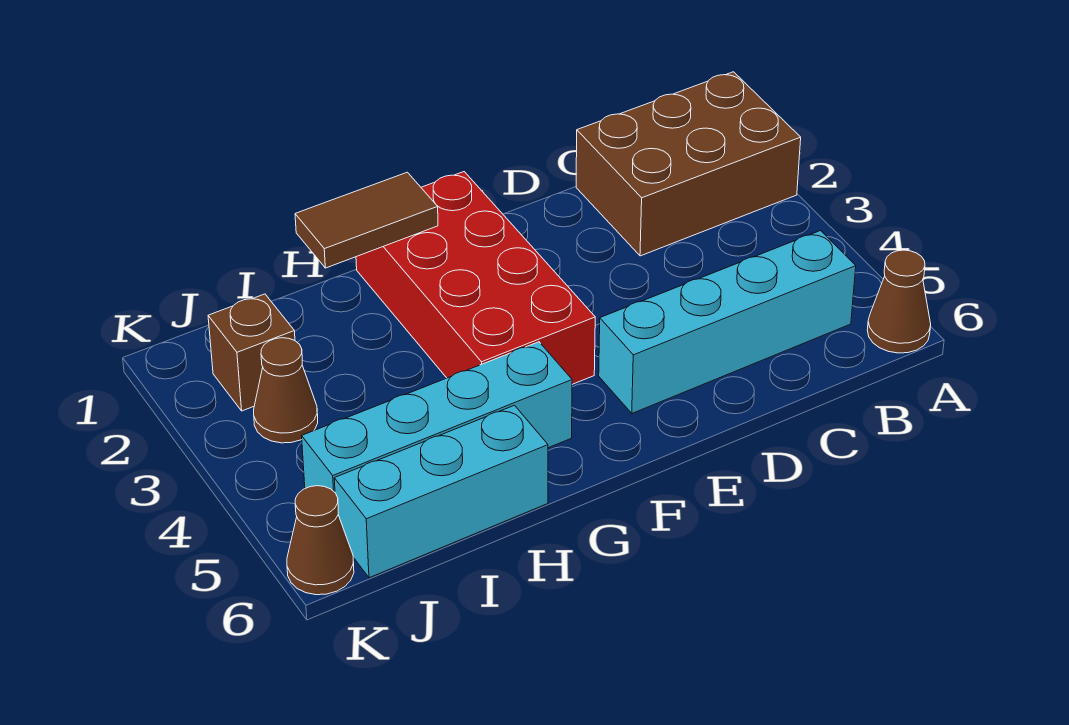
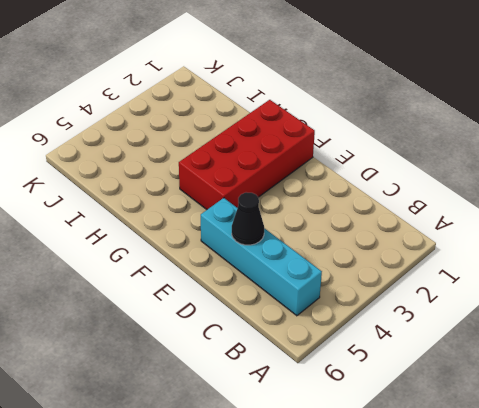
black 1x1 cone [232,192,264,245] -> none
none -> brown 2x3 brick [576,72,801,256]
none -> brown 1x1 cone [867,250,931,353]

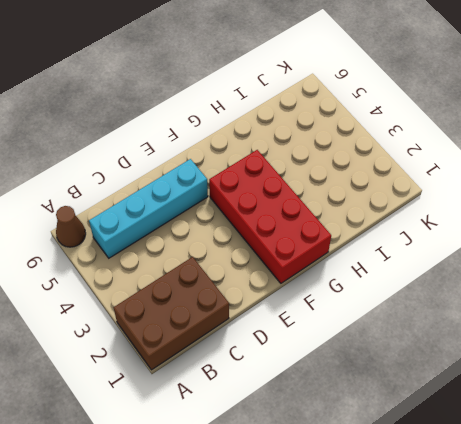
none -> cyan 1x4 brick [302,342,572,492]
none -> cyan 1x3 brick [334,405,548,578]

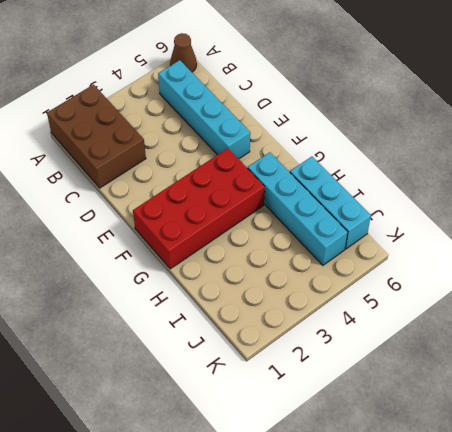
none -> brown 1x1 brick [208,294,295,411]
none -> brown 1x1 cone [254,338,318,443]

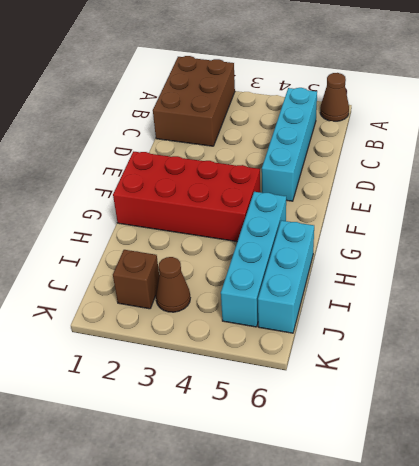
none -> brown 1x1 cone [287,486,354,595]
none -> brown 1x2 tile [295,172,438,268]

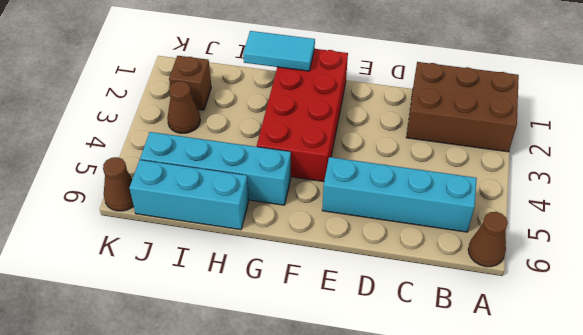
cyan 1x2 tile [243,31,315,71] -> brown 1x2 tile [295,172,438,268]

